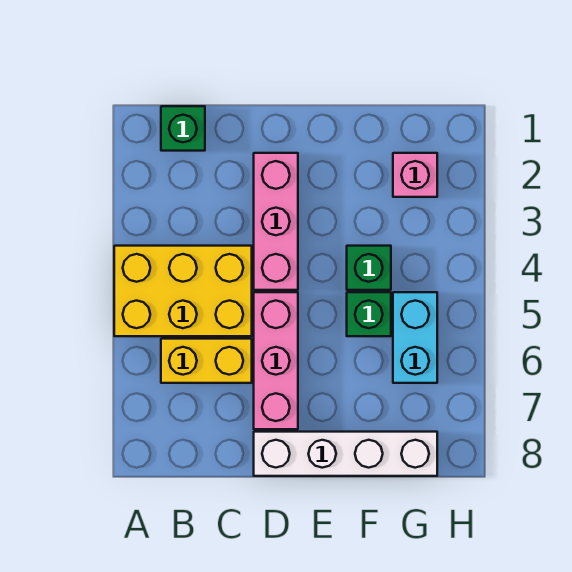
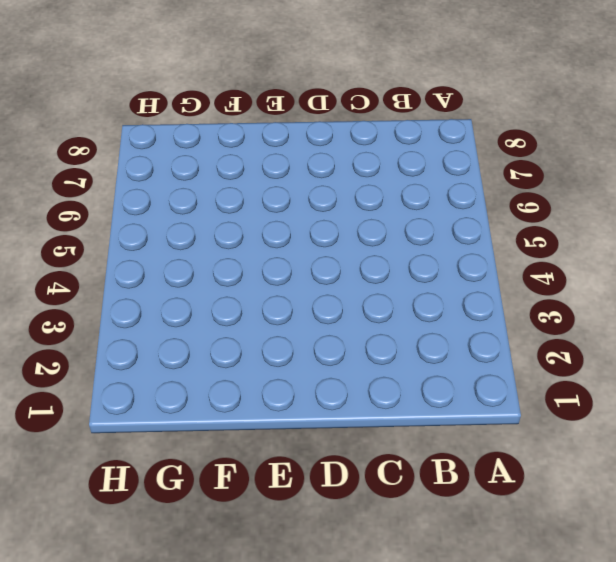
none -> yellow 2x3 brick [114,246,252,336]
none -> green 1x1 brick [161,106,205,151]

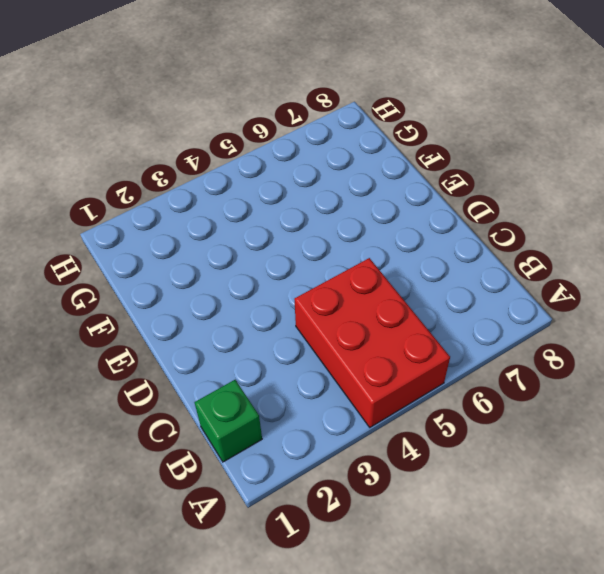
red 2x3 brick [294,258,450,427] -> yellow 2x3 brick [114,246,252,336]
none -> yellow 1x2 brick [161,339,252,383]
none -> pink 1x3 brick [254,153,298,290]

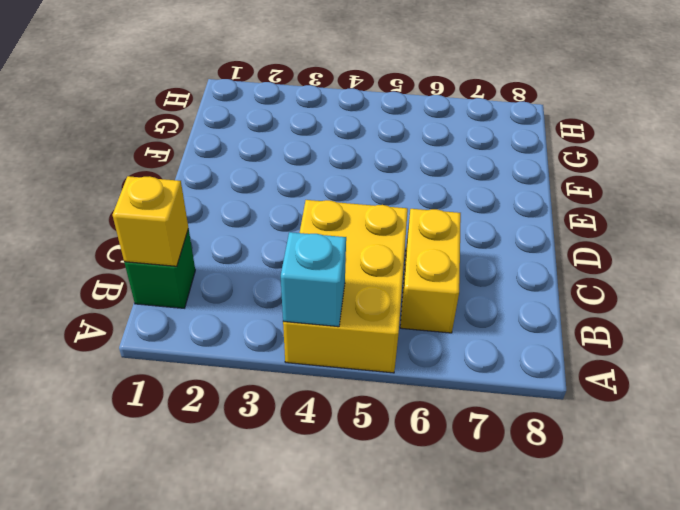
cyan 1x1 brick [281,232,346,327] -> none
yellow 1x1 brick [112,176,188,266] -> none
none -> pink 1x3 brick [254,153,298,290]
none -> pink 1x3 brick [254,292,298,429]

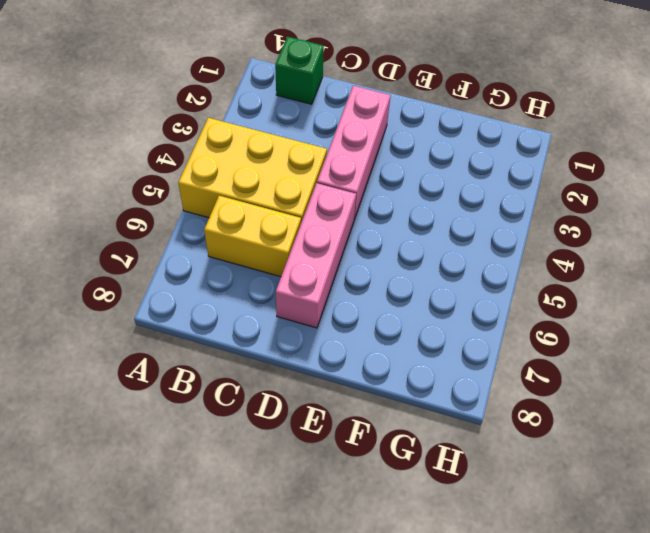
none -> white 1x4 brick [254,432,437,476]
none -> green 1x1 brick [347,246,391,290]

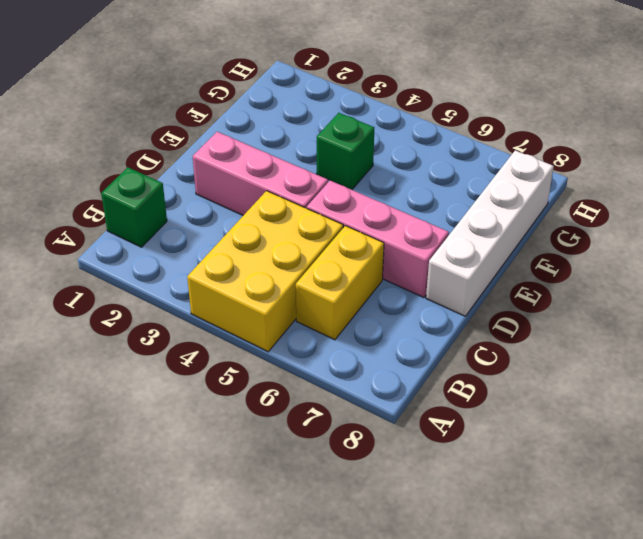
none -> green 1x1 brick [347,292,391,336]
none -> pink 1x1 brick [393,153,437,197]

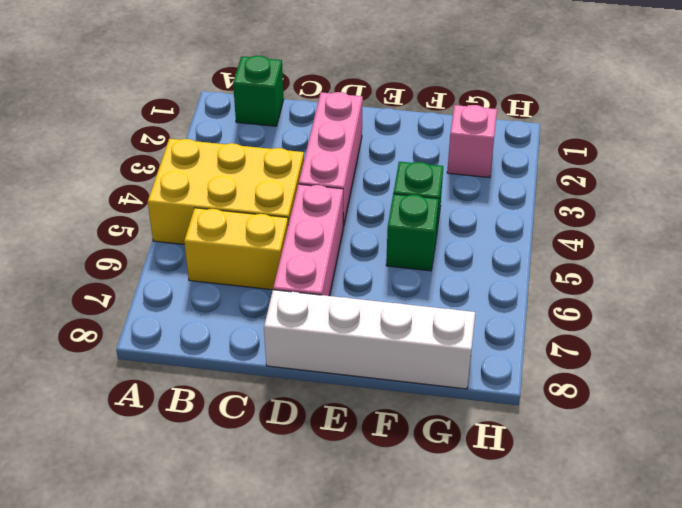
none -> cyan 1x2 brick [393,292,437,383]

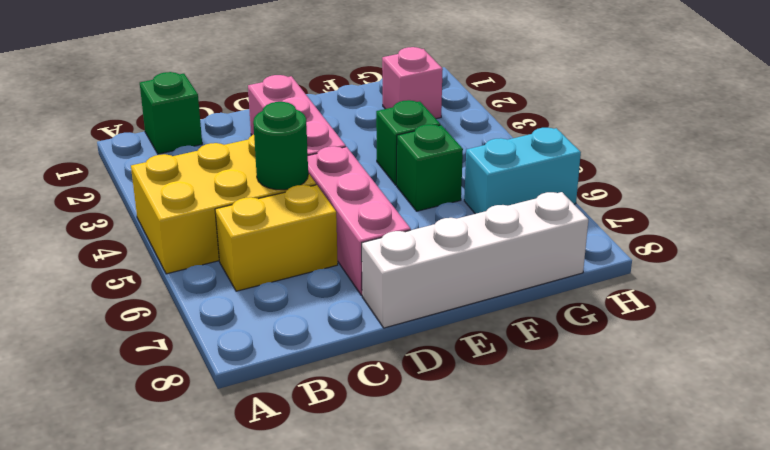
green 1x1 round brick [253,102,308,190] -> none
cyan 1x2 brick [464,128,581,214] -> cyan 1x2 brick turned to [393,292,437,383]

